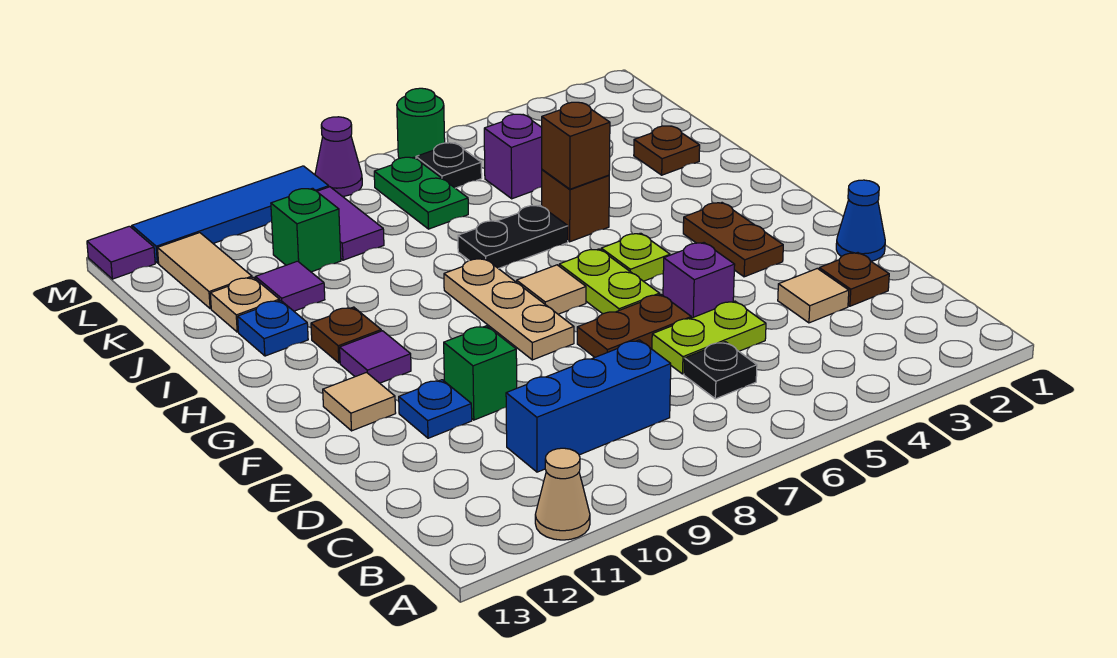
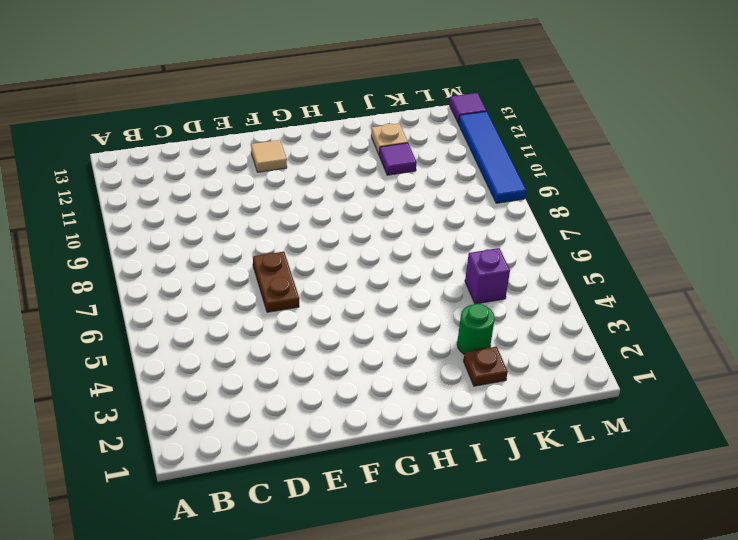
green 1x1 round brick [457,304,495,354] -> green 1x1 round brick moved to [397,88,445,159]
none -> tan 1x1 cone [535,448,590,540]
none -> black 1x1 plate [684,342,757,399]
none -> blue 1x3 brick [506,340,671,472]
none -> brown 1x1 plate [819,253,889,306]

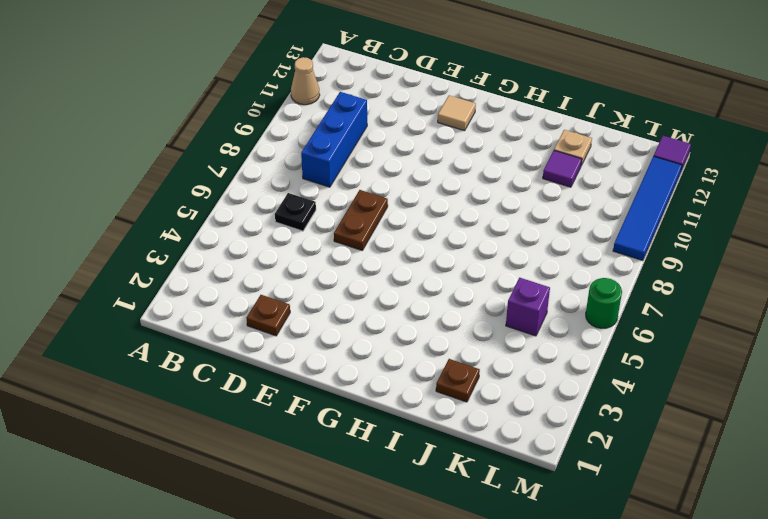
none -> tan 1x1 tile [778,268,849,323]
none -> lime 1x2 plate [652,301,766,374]
none -> blue 1x1 cone [836,180,885,261]
none -> purple 1x1 brick [663,243,735,318]

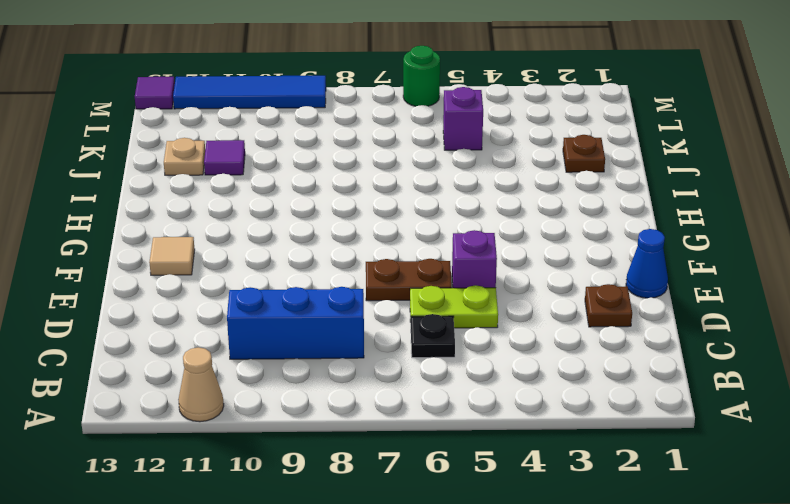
none -> tan 1x1 tile [778,268,849,323]
none -> green 1x1 brick [444,326,517,420]
none -> blue 1x1 plate [399,380,472,438]
none -> brown 1x2 plate [683,203,783,277]

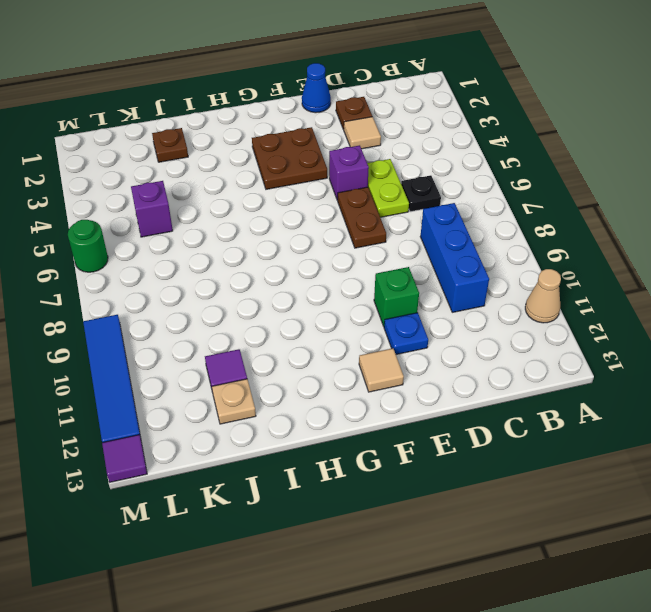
brown 2x2 plate [252,127,327,189] -> brown 1x2 plate [683,203,783,277]
none -> lime 1x2 plate [559,249,660,314]
none -> tan 1x3 plate [444,258,574,360]
none -> lime 1x1 plate [601,233,670,281]
none -> tan 1x1 tile [517,265,586,314]

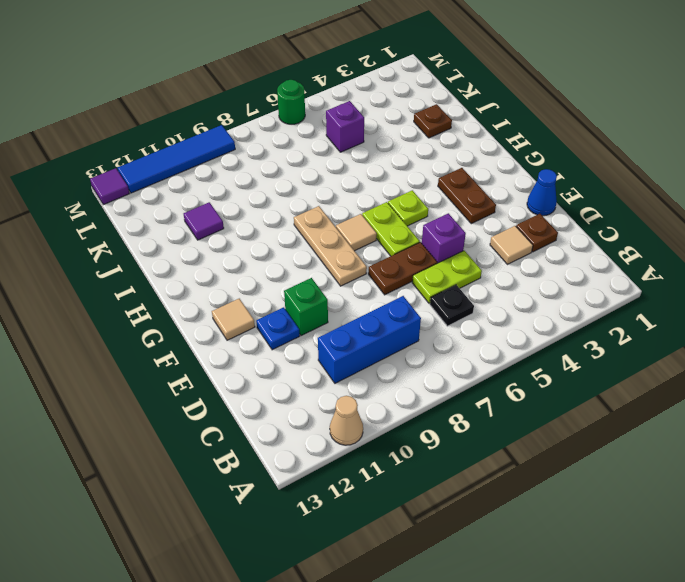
none -> purple 1x1 tile [340,331,411,383]
none -> brown 1x1 plate [311,307,381,363]
none -> brown 1x1 brick [542,170,609,242]
none -> black 1x2 plate [458,205,568,269]

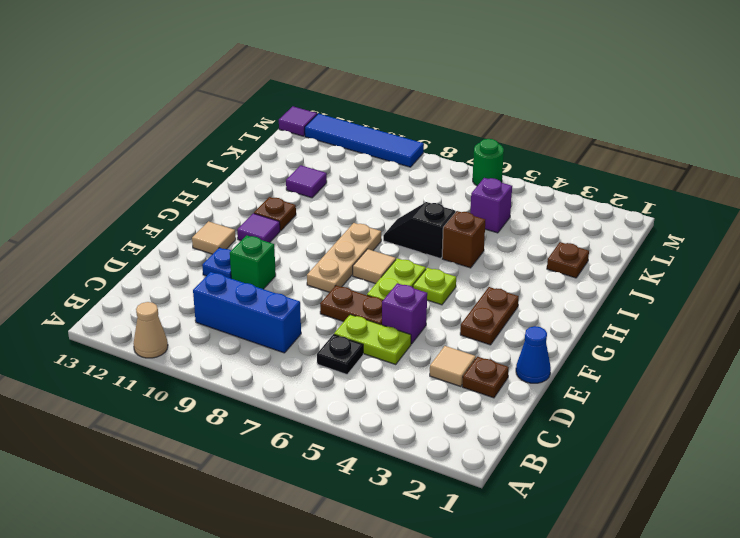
black 1x2 slope [383,202,455,259] -> black 1x2 plate [458,205,568,269]
none -> blue 1x1 plate [238,300,308,356]
none -> tan 1x1 plate [210,277,279,332]
none -> green 1x2 plate [374,157,468,229]
none -> purple 1x2 tile [317,187,384,260]

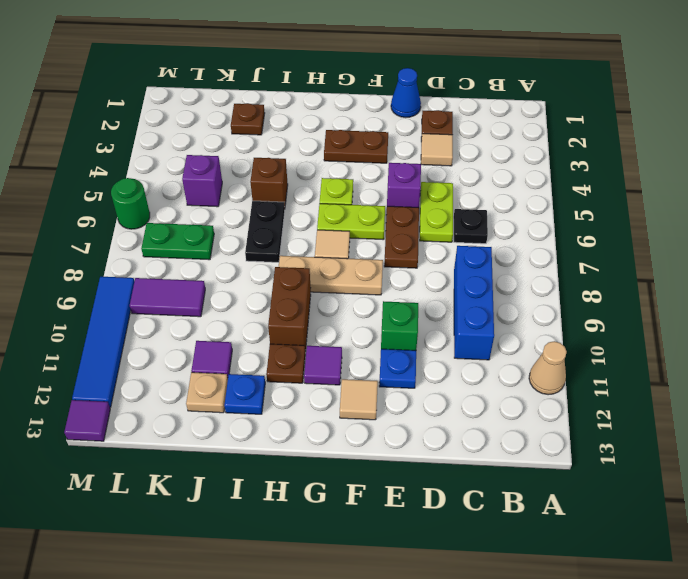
brown 1x2 brick [268,267,311,350] -> none
none -> green 1x1 brick [271,188,341,272]
none -> tan 1x2 tile [158,233,252,309]
none -> black 1x1 plate [416,143,482,188]
none -> purple 1x1 cone [315,117,362,196]

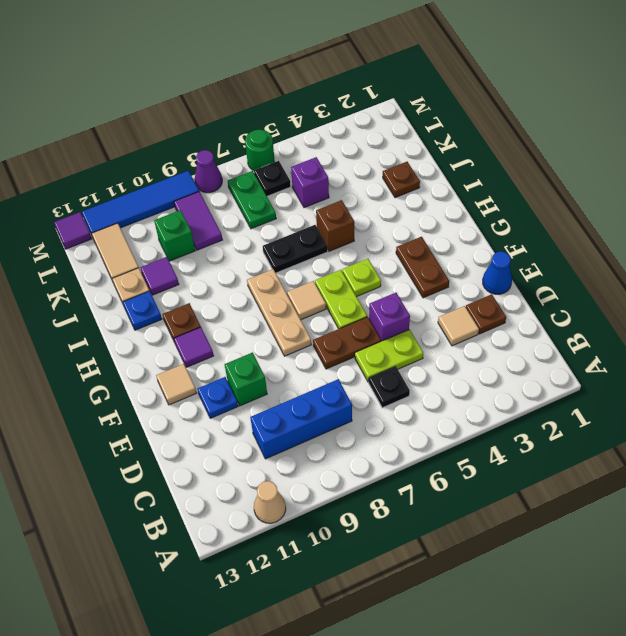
none -> brown 1x1 brick [542,102,610,189]

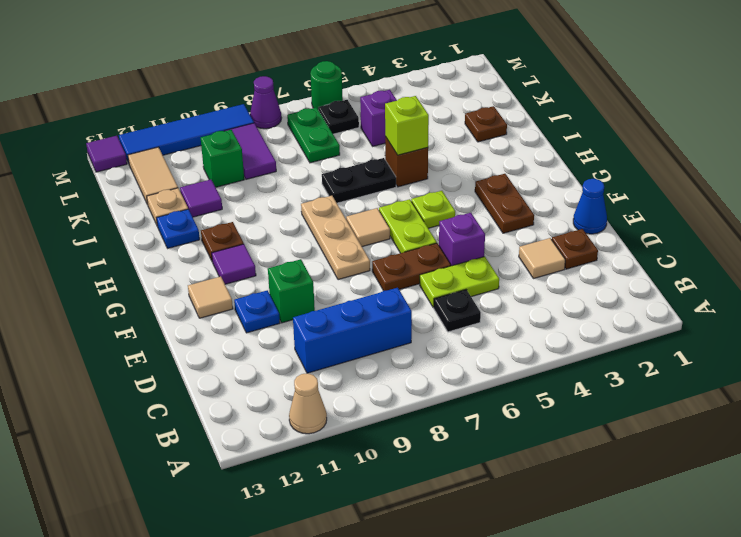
lime 1x1 brick [385,96,429,155] -> brown 1x1 brick [542,102,610,189]

